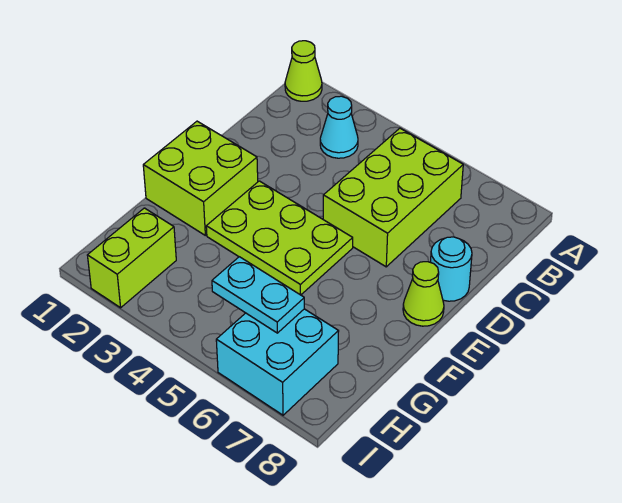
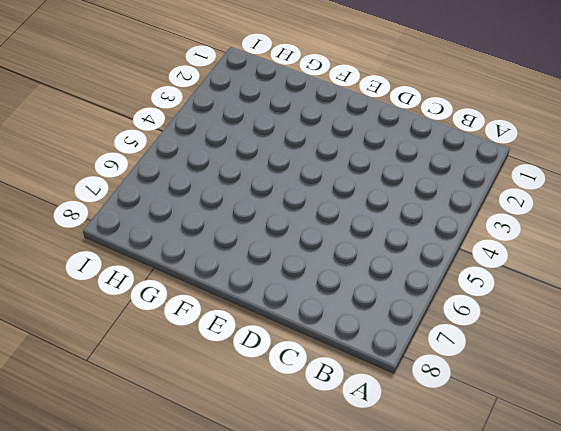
none -> lime 1x1 cone [285,41,322,101]
none -> cyan 1x1 cone [320,96,358,158]

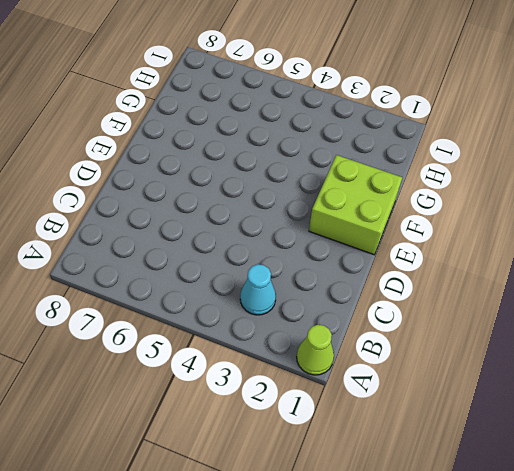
none -> lime 2x3 brick [323,128,463,267]
none -> cyan 1x1 round brick [431,237,472,301]

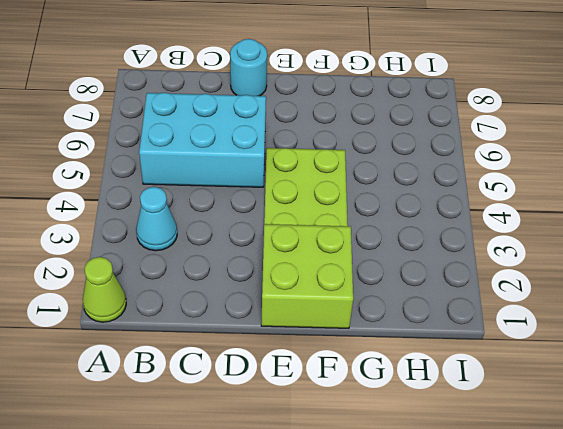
cyan 2x3 brick [139,93,266,187] -> lime 2x3 brick [323,128,463,267]
none -> lime 1x1 cone [403,262,444,326]
none -> lime 1x2 brick [87,208,176,308]

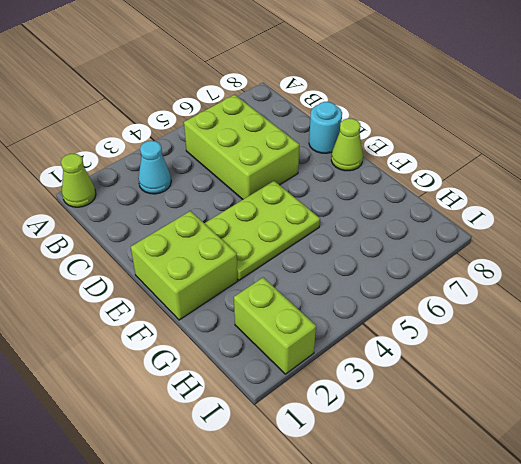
none -> cyan 2x2 brick [216,309,339,415]
none -> cyan 1x2 plate [212,257,304,333]

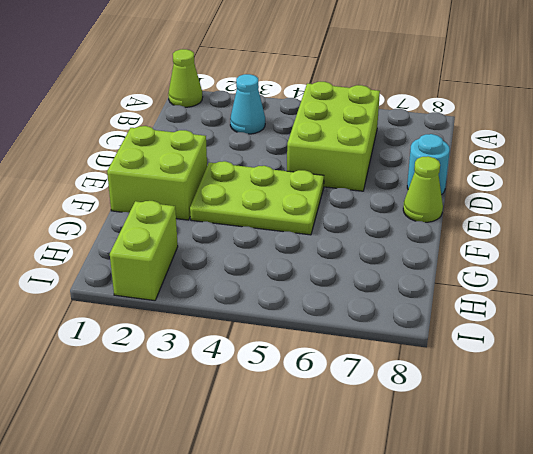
none -> cyan 2x2 brick [216,309,339,415]
none -> cyan 1x2 plate [212,257,304,333]

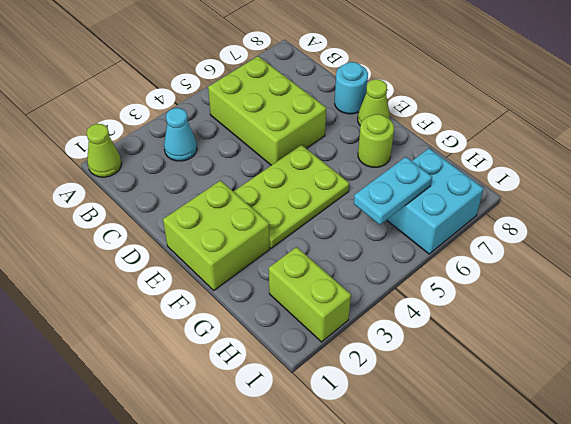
lime 1x1 round brick [358,114,394,167] -> none

